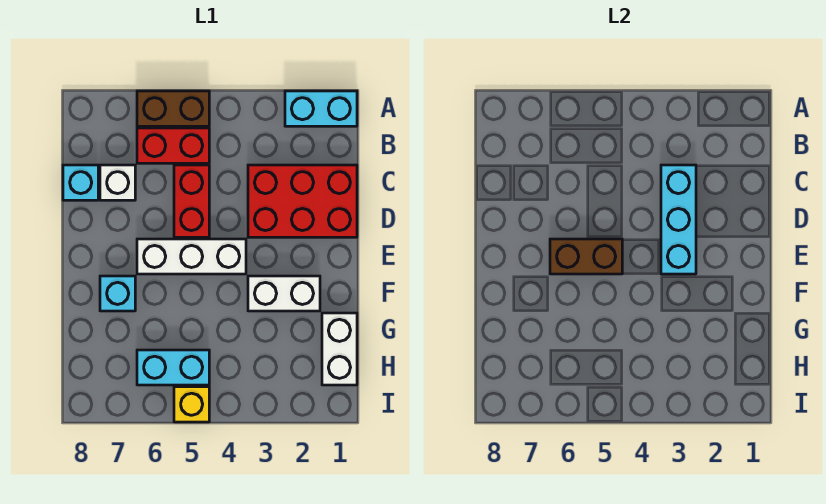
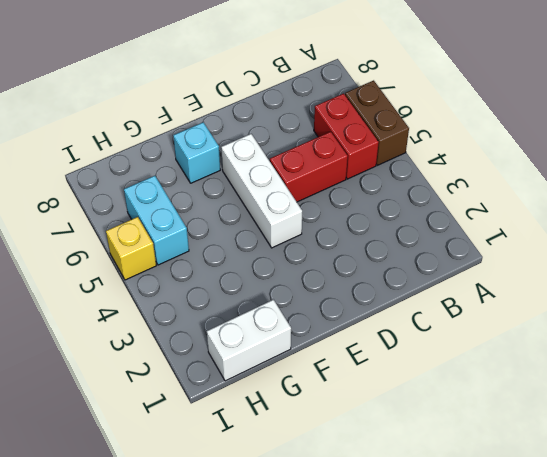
none -> cyan 1x2 brick [285,91,357,126]
none -> red 2x3 brick [248,165,357,237]
none -> white 1x1 brick [100,165,135,200]

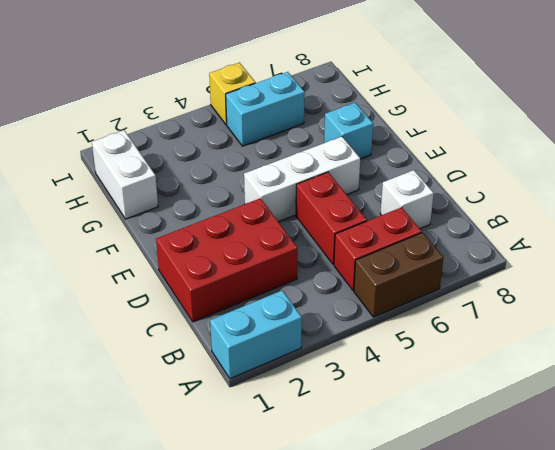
none -> cyan 1x1 brick [63,165,98,200]
none -> white 1x2 brick [248,276,320,311]
none -> cyan 1x3 brick [661,165,696,274]

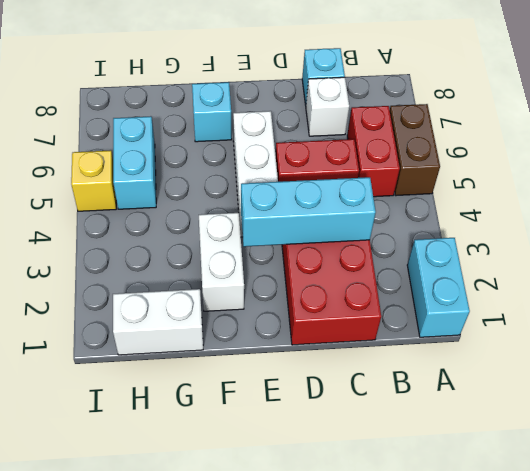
none -> brown 1x2 brick [550,239,622,274]

